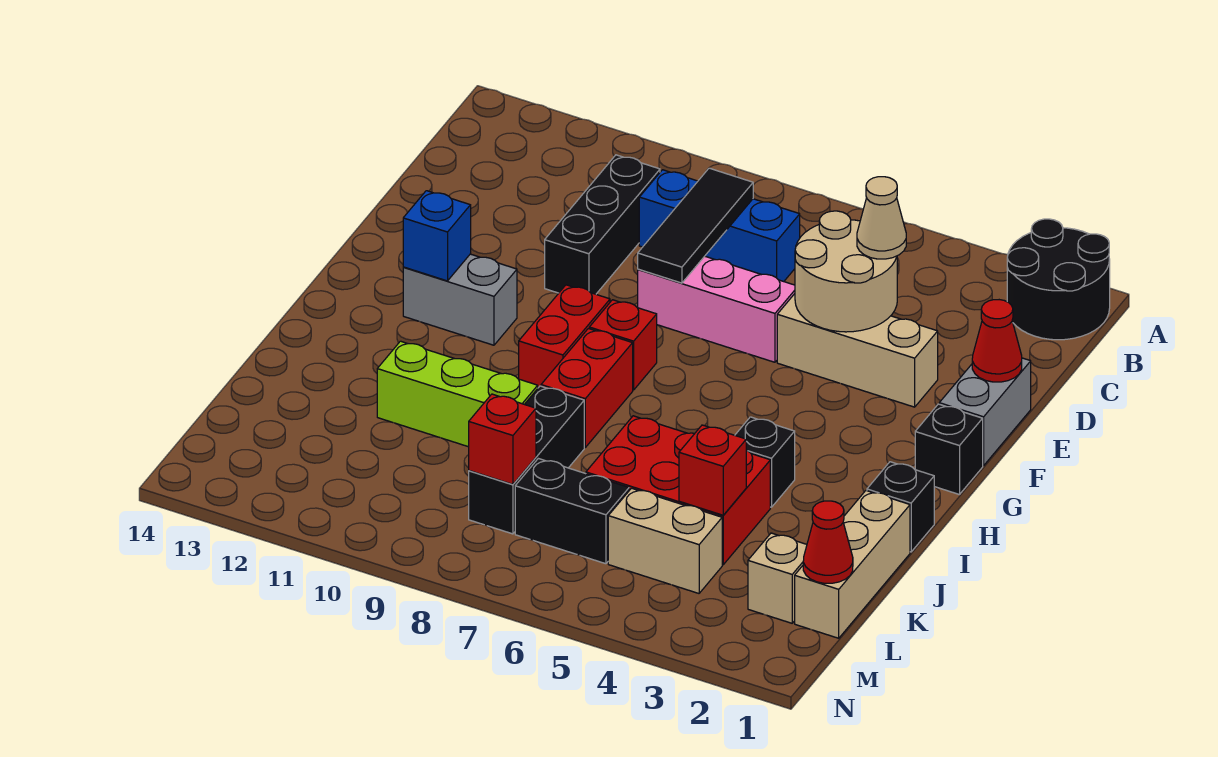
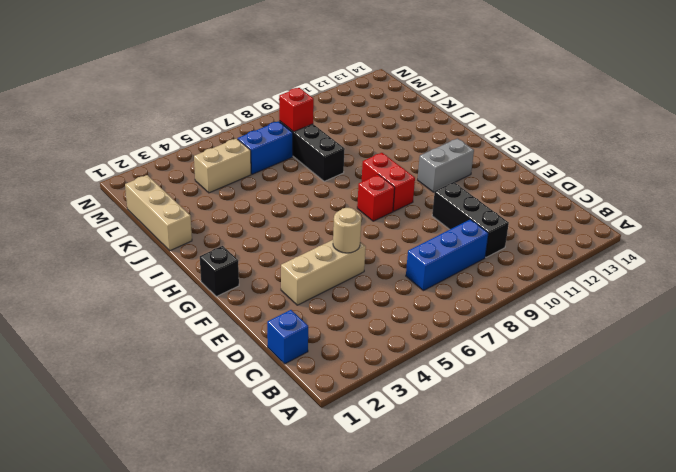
blue 1x1 brick [267,310,308,364] -> blue 1x1 brick moved to [403,191,471,281]
tan 1x1 round brick [333,208,361,253] -> tan 2x2 round brick [795,211,897,332]
blue 1x2 brick [238,121,293,174] -> black 1x2 brick [515,458,629,564]
none -> black 2x2 round brick [1007,219,1110,340]
none -> grey 1x2 brick [939,358,1031,466]
none -> pink 1x3 brick [638,256,795,362]

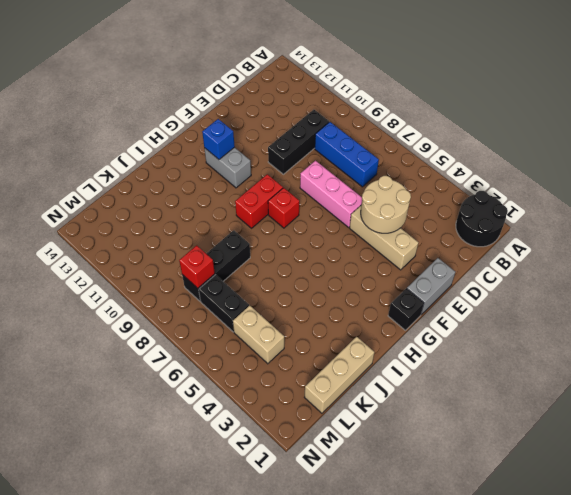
none -> red 1x2 brick [541,329,633,447]
none -> black 1x1 brick [867,462,934,552]
none -> black 1x1 brick [735,417,795,507]

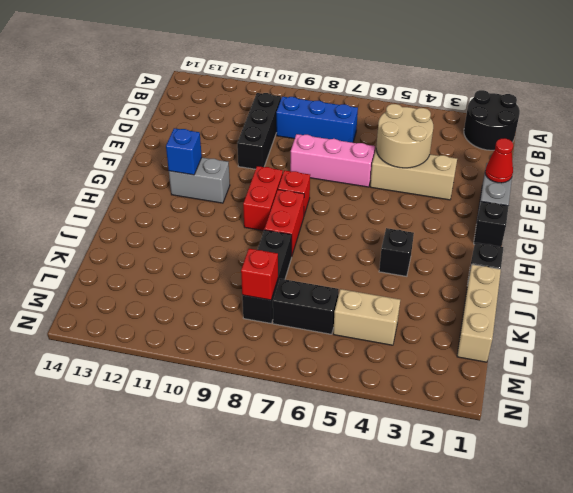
none -> red 2x3 brick [586,416,770,565]
none -> lime 1x3 brick [377,341,538,447]
none -> tan 1x1 brick [748,533,807,623]

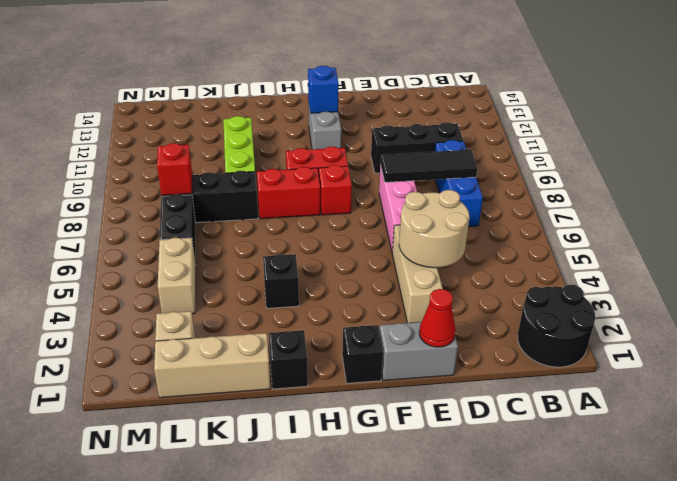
none -> red 2x3 brick [586,416,770,565]
none -> red 1x1 brick [679,425,746,515]
none -> red 1x1 cone [803,501,853,583]

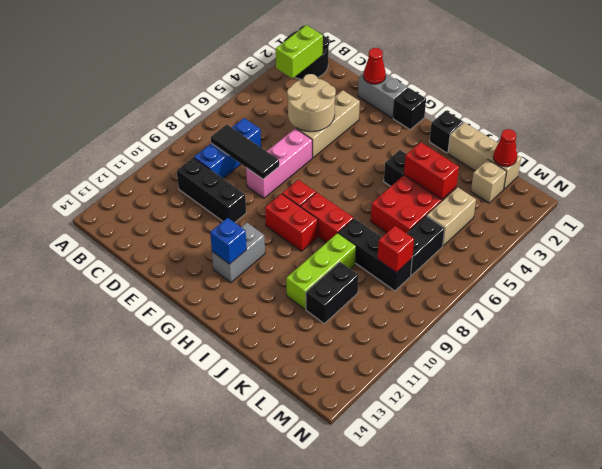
lime 1x2 brick [276,25,323,78] -> none
red 1x2 brick [404,142,459,199] -> red 1x1 brick [679,425,746,515]
black 1x2 brick [306,262,359,323] -> none
none -> tan 1x1 cone [857,177,906,259]

